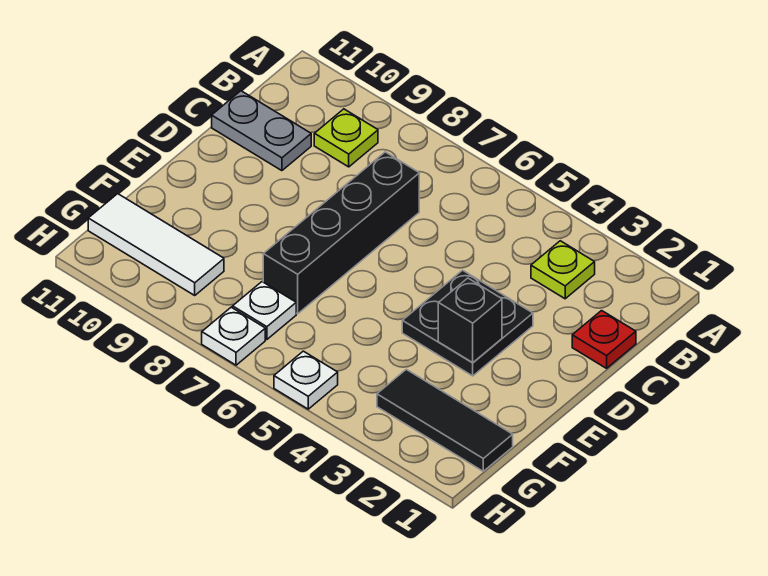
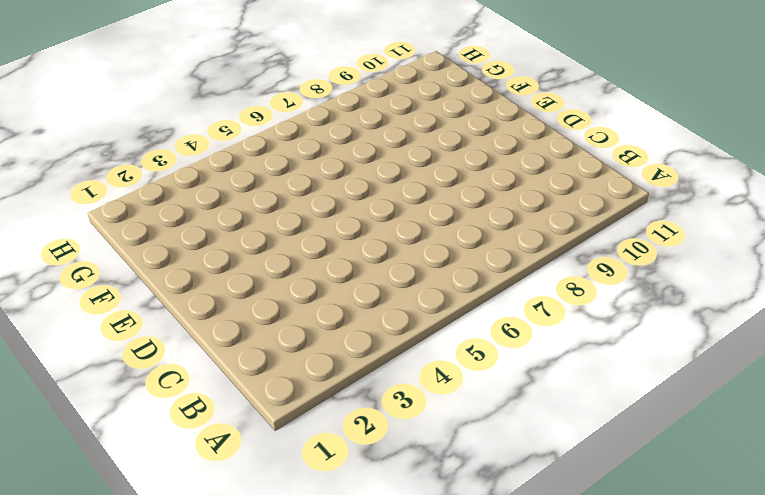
none -> lime 1x1 plate [531,241,595,299]
none -> lime 1x1 plate [314,109,378,167]
none -> red 1x1 plate [572,311,636,368]

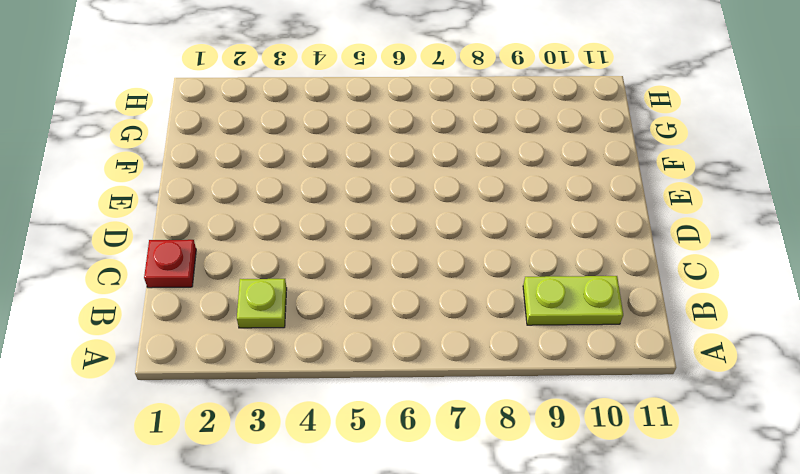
lime 1x2 plate [523,276,623,325] -> lime 1x1 plate [314,109,378,167]
none -> black 1x4 brick [263,152,419,314]
none -> grey 1x2 plate [212,91,311,171]
none -> black 2x2 plate [402,270,533,376]

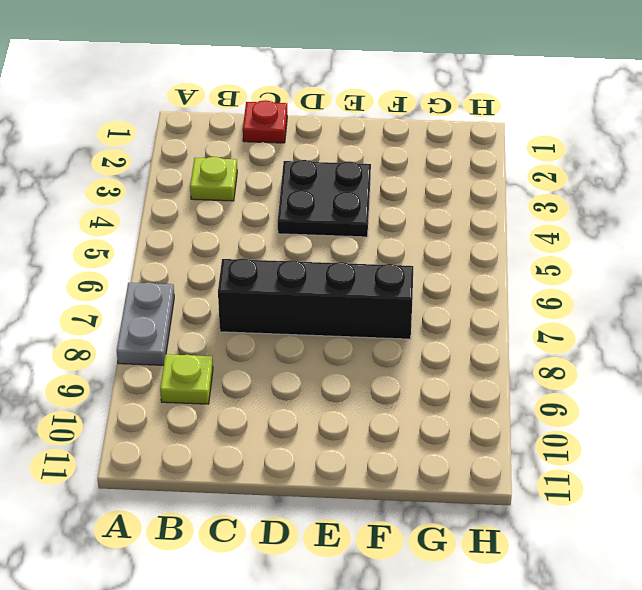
grey 1x2 plate [117,282,174,365] -> grey 1x2 plate moved to [212,91,311,171]
none -> black 1x3 tile [377,369,513,471]
none -> white 1x1 plate [233,282,296,339]
none -> white 1x3 tile [88,194,224,295]

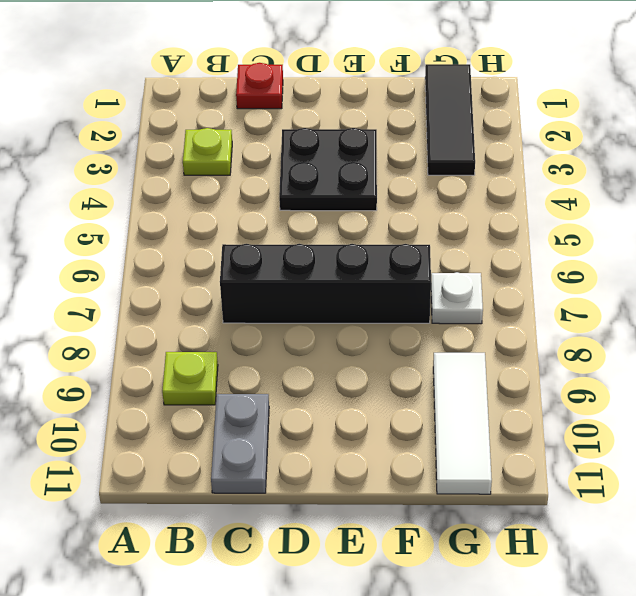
none -> white 1x1 plate [274,351,338,409]
none -> white 1x1 plate [202,307,265,365]
none -> black 1x1 brick [438,278,502,363]

